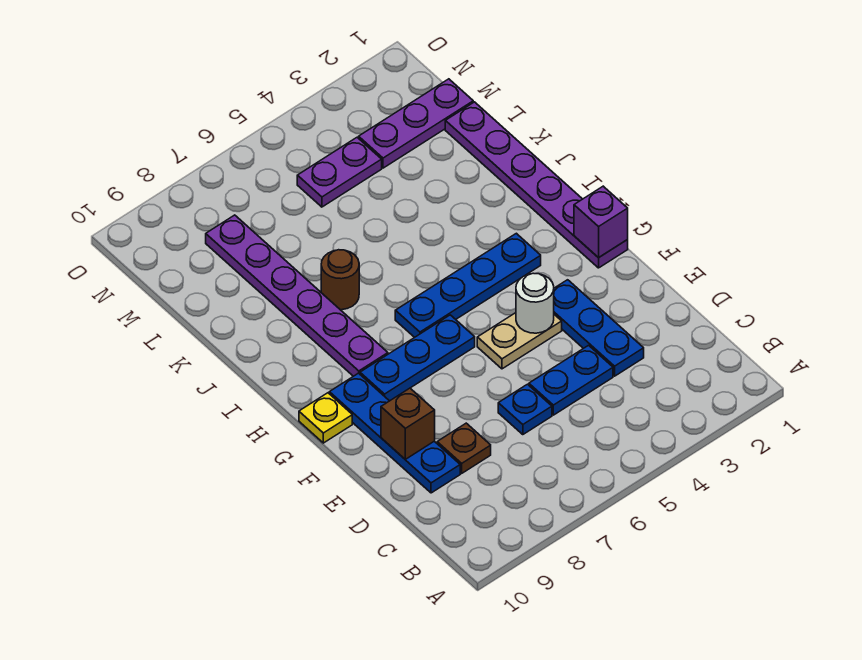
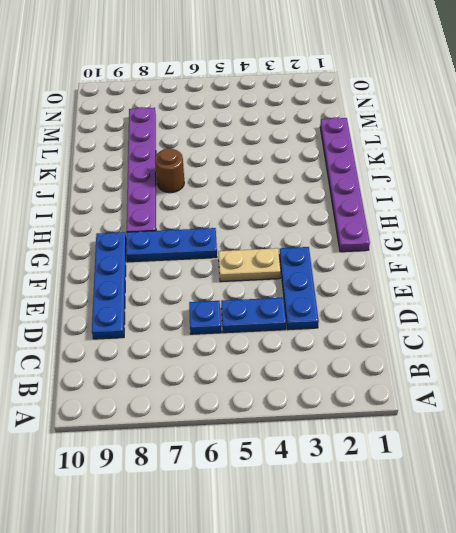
none -> brown 1x1 plate [437,423,491,473]
none -> yellow 1x1 plate [299,393,352,443]
none -> blue 1x4 plate [395,233,541,337]

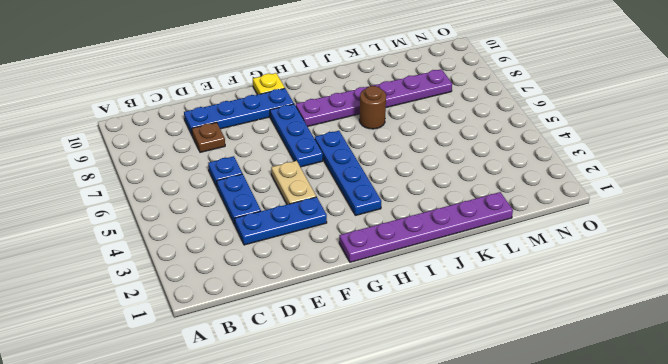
none -> purple 1x3 plate [359,79,473,168]
none -> purple 1x2 plate [297,137,382,207]
none -> brown 1x1 brick [381,388,435,459]

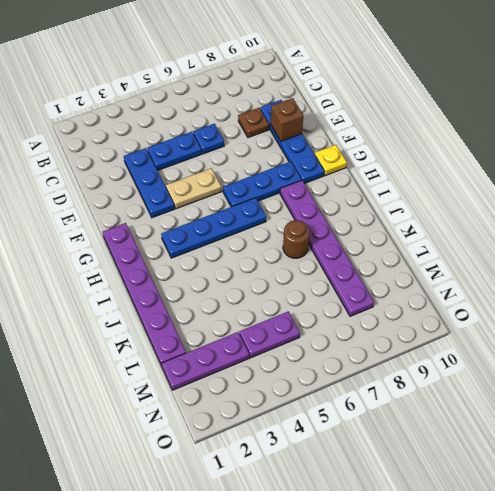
none -> white 1x1 round brick [516,273,554,333]
none -> purple 1x1 brick [574,186,628,258]

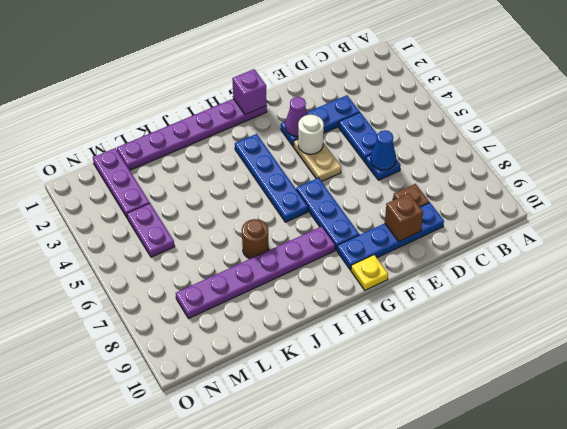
blue 1x1 cone [371,130,396,170] -> none
purple 1x1 cone [285,97,308,136] -> none

